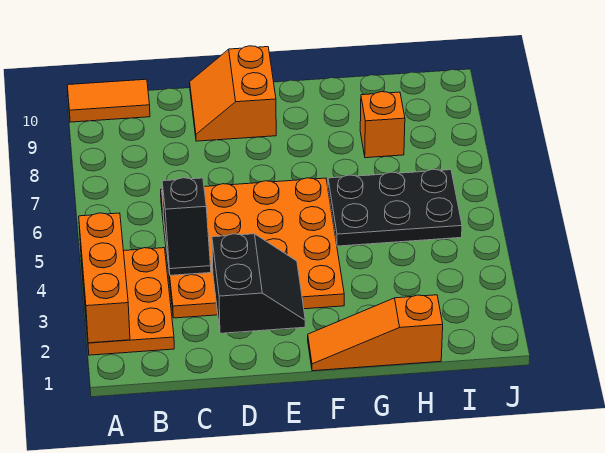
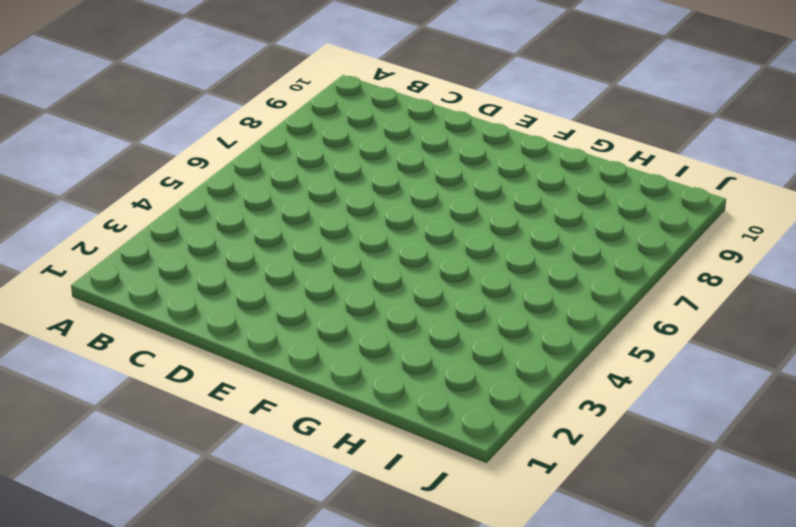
none -> orange 2x3 plate [81,248,174,355]
none -> orange 1x2 tile [67,79,150,122]

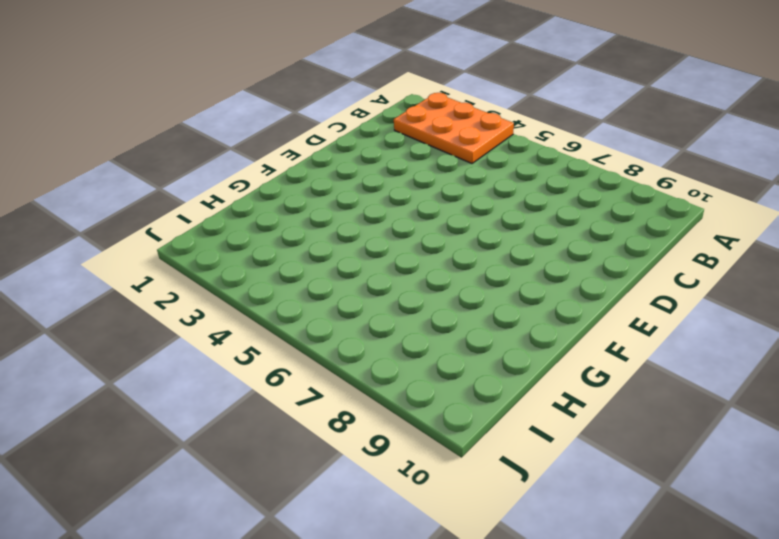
none -> orange 1x2 tile [67,79,150,122]
none -> orange 4x4 plate [161,178,344,318]

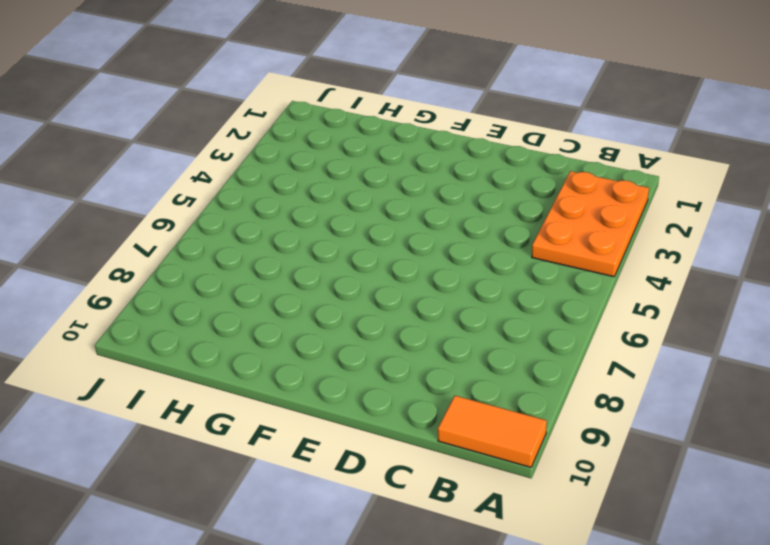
none -> orange 4x4 plate [161,178,344,318]
none -> orange 2x2 slope [190,46,276,141]

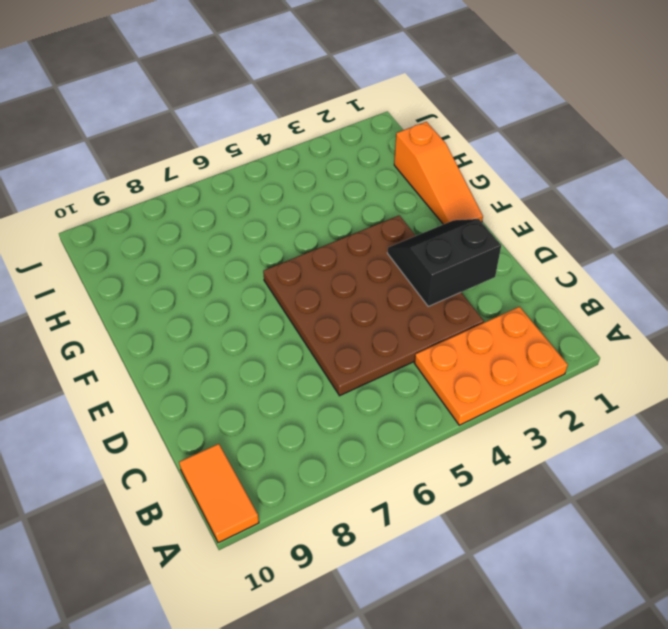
brown 4x4 plate [263,215,484,396] -> orange 4x4 plate [161,178,344,318]
none -> orange 2x2 slope [190,46,276,141]
none -> black 2x3 plate [328,169,462,246]

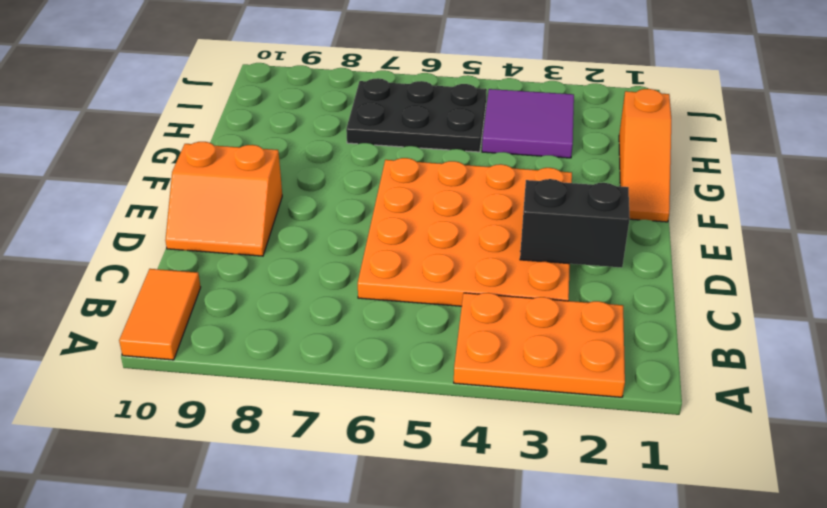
purple 2x2 tile [482,89,574,158] -> none
black 2x3 plate [346,78,487,152] -> black 2x3 plate turned to [328,169,462,246]
none -> orange 1x1 brick [360,92,405,158]
none -> orange 1x3 brick [79,213,130,343]

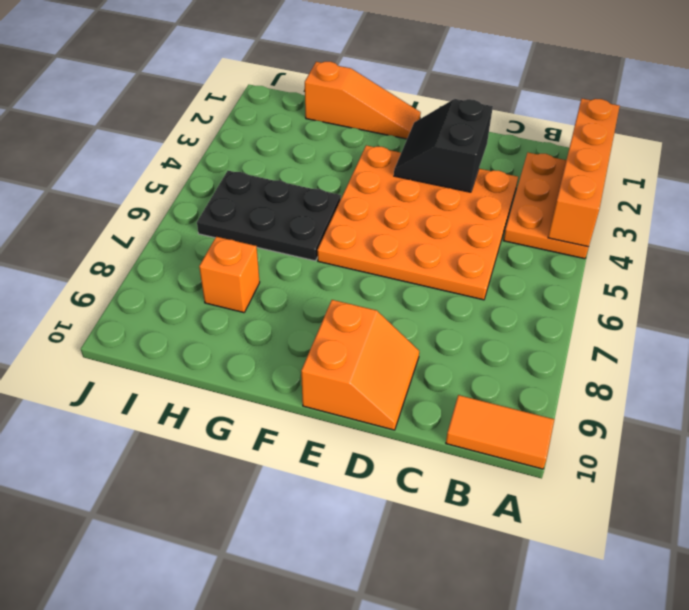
orange 1x4 brick [548,99,620,247] -> orange 1x3 brick [79,213,130,343]
none -> black 1x2 slope [162,178,211,275]

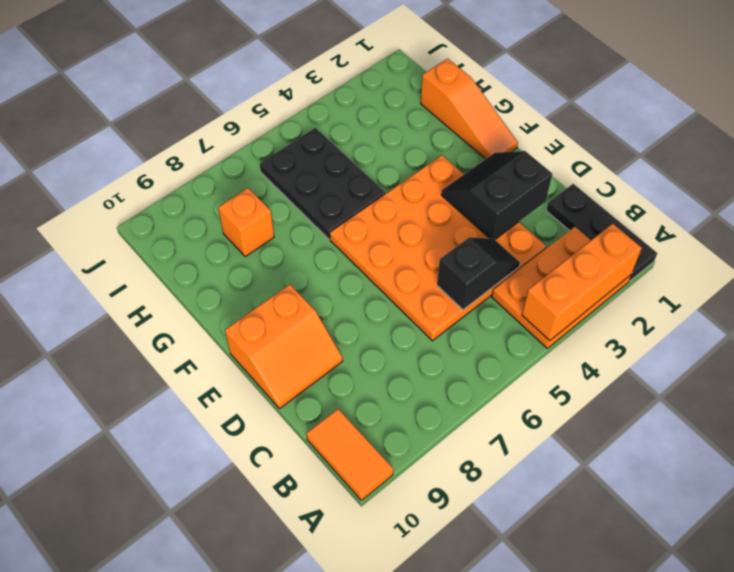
black 1x3 plate [546,184,657,281] -> none

